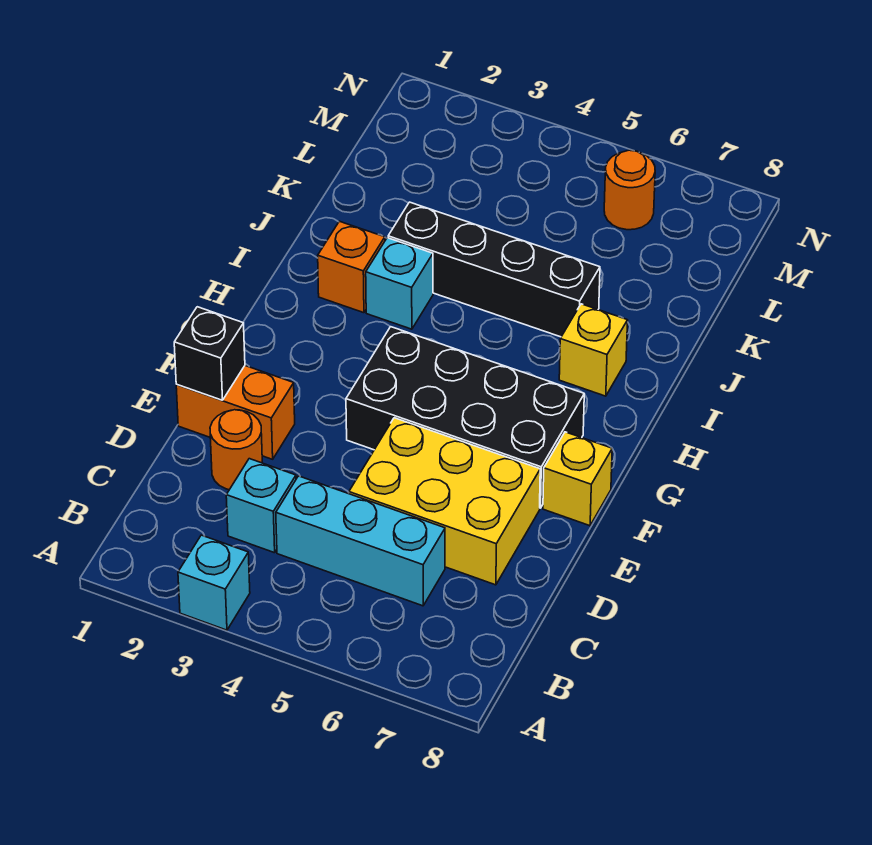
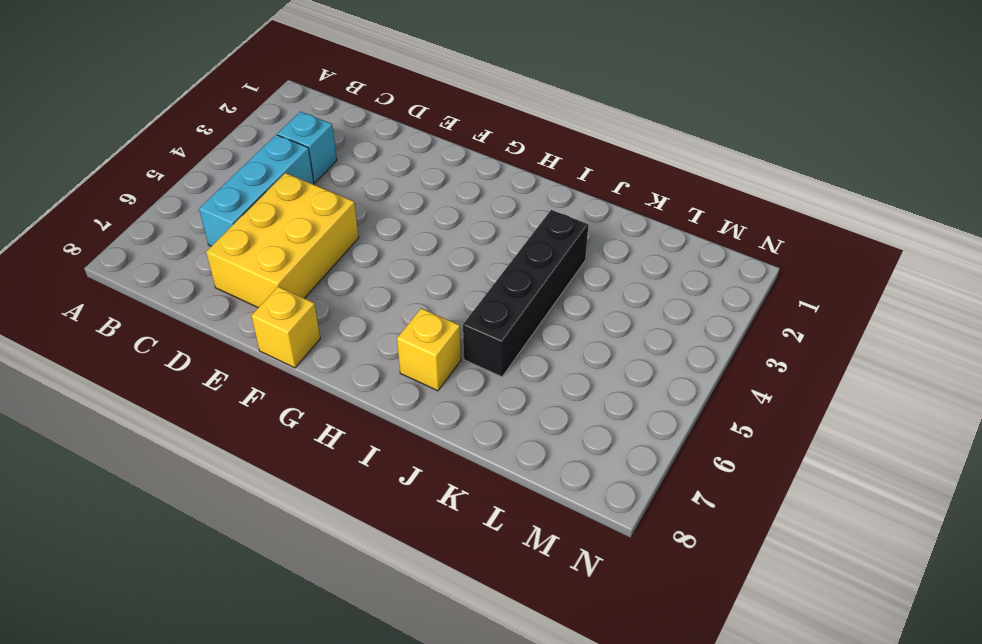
none -> cyan 1x1 brick [178,535,250,630]
none -> orange 1x1 round brick [210,410,262,490]
none -> orange 1x2 brick [176,366,295,459]

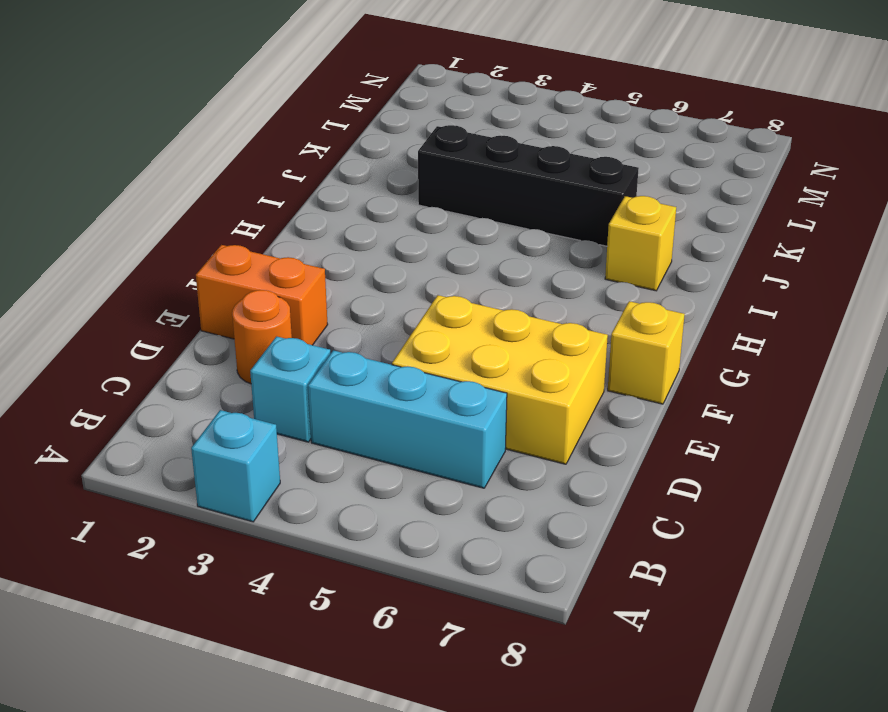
none -> black 2x4 brick [346,327,584,508]
none -> orange 1x1 brick [318,221,385,313]
none -> cyan 1x1 brick [366,238,433,329]

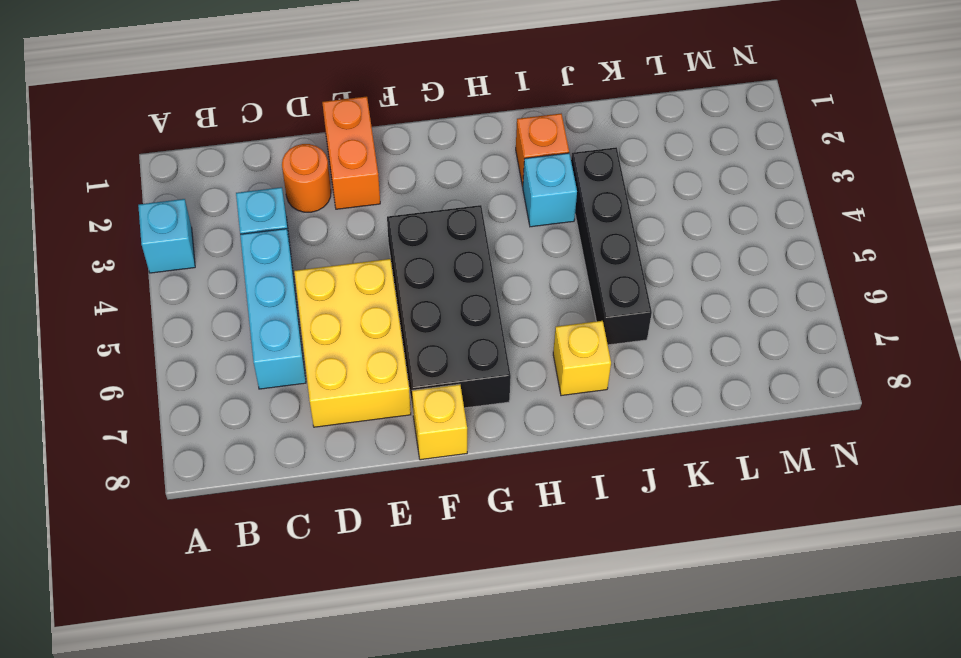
none -> orange 1x1 round brick [604,150,655,230]
none -> black 1x1 brick [174,307,245,400]

